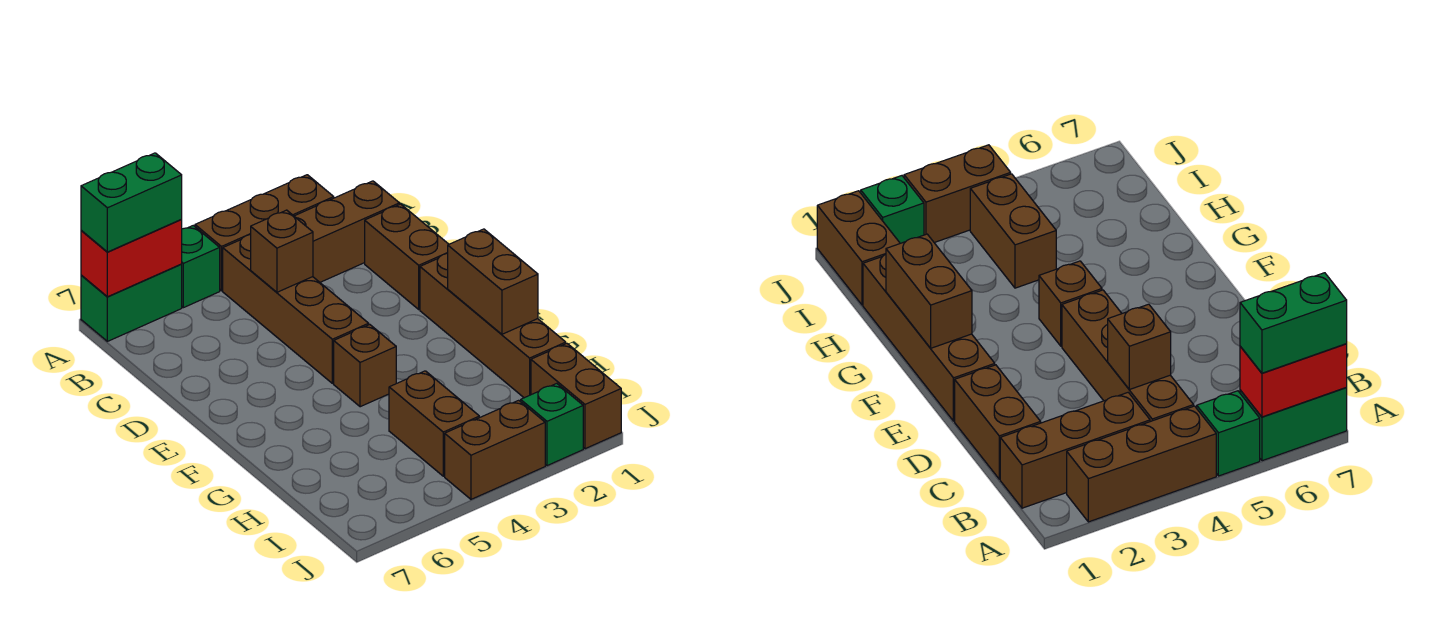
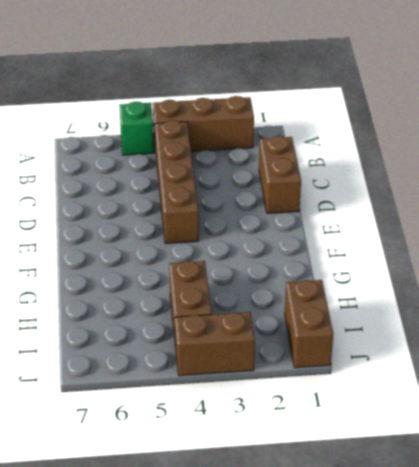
none -> green 1x2 brick [81,265,182,341]
none -> brown 1x3 brick [294,181,399,282]
none -> brown 1x4 brick [420,253,566,398]

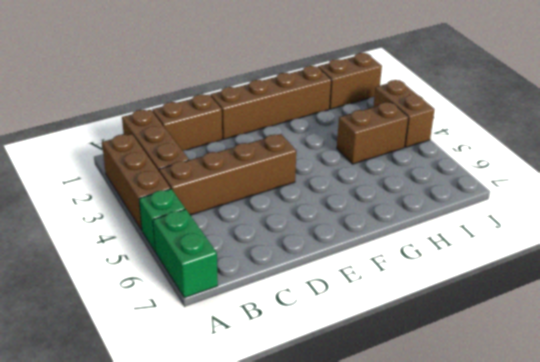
none -> brown 1x1 brick [334,325,396,407]
none -> green 1x1 brick [521,383,583,466]
none -> red 1x2 brick [81,220,182,297]

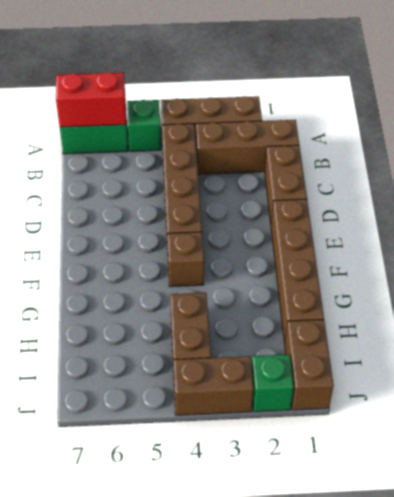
none -> brown 1x1 brick [251,210,313,292]
none -> brown 1x2 brick [448,229,538,334]
none -> green 1x2 brick [81,153,182,252]

